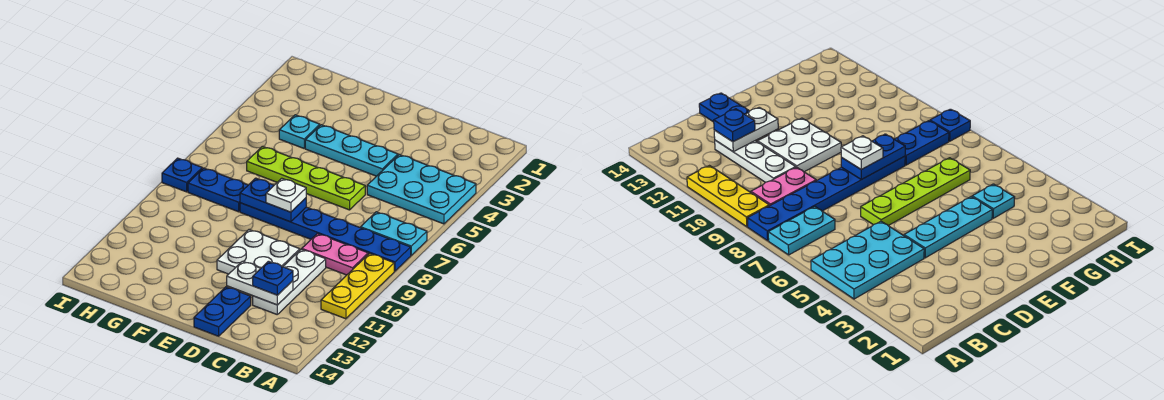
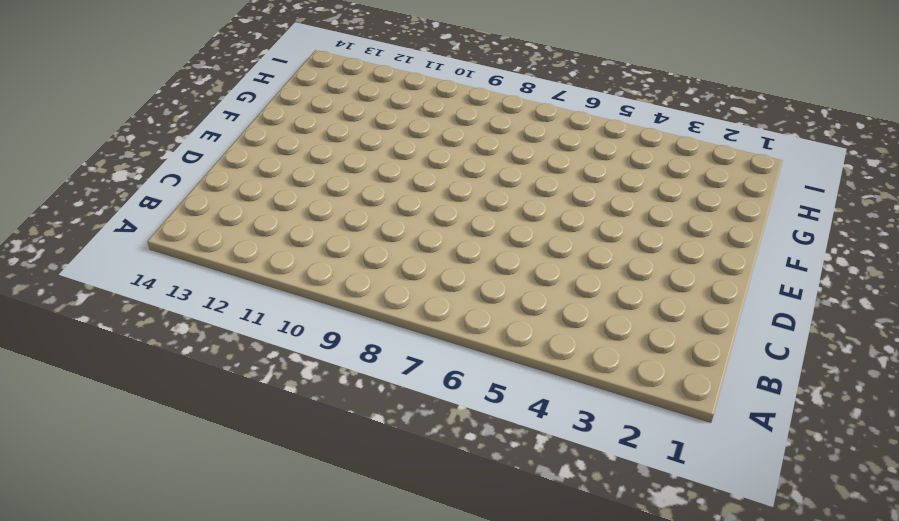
none -> cyan 2x3 plate [367,155,476,224]
none -> cyan 1x2 plate [361,212,427,255]
none -> blue 1x6 plate [240,203,411,271]

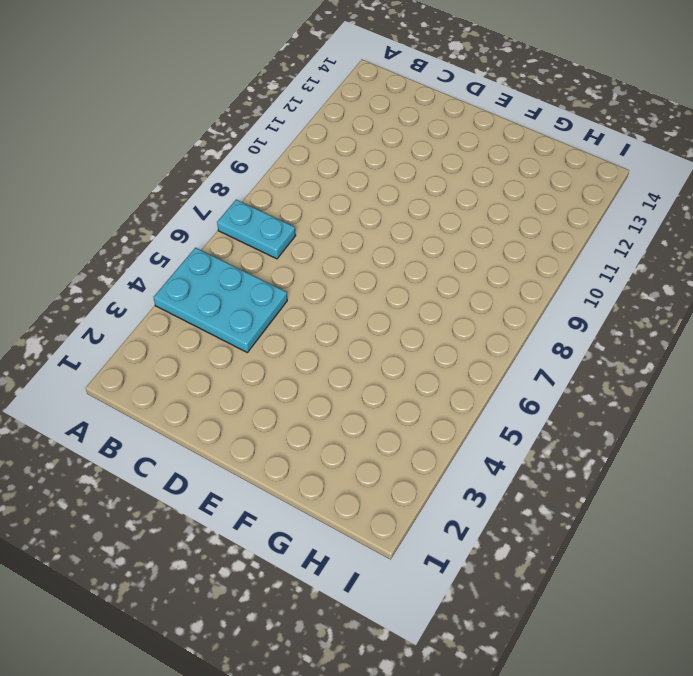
none -> blue 1x6 plate [240,203,411,271]
none -> yellow 1x3 plate [321,253,394,319]
none -> pink 1x2 plate [302,234,368,275]

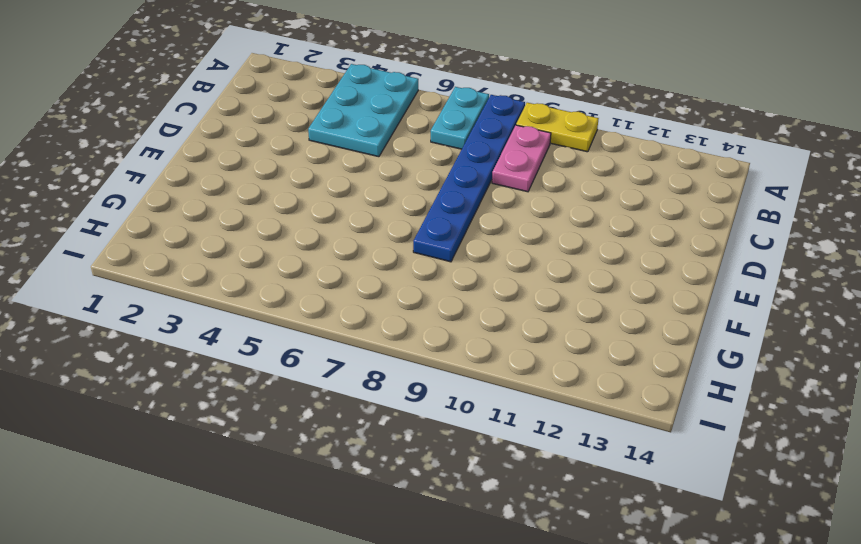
yellow 1x2 plate [516,103,599,152] -> yellow 1x3 plate [321,253,394,319]
none -> white 1x3 plate [253,249,326,314]
none -> cyan 1x3 plate [305,125,398,176]
none -> lime 1x4 plate [247,146,365,210]

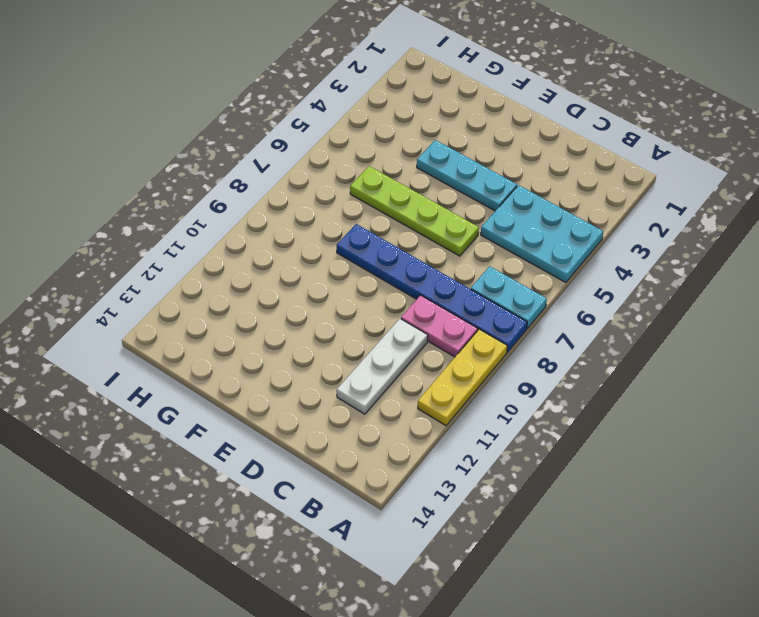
none -> white 2x2 plate [217,230,300,274]
none -> blue 1x2 plate [194,287,251,336]
none -> cyan 1x1 plate [279,115,320,148]

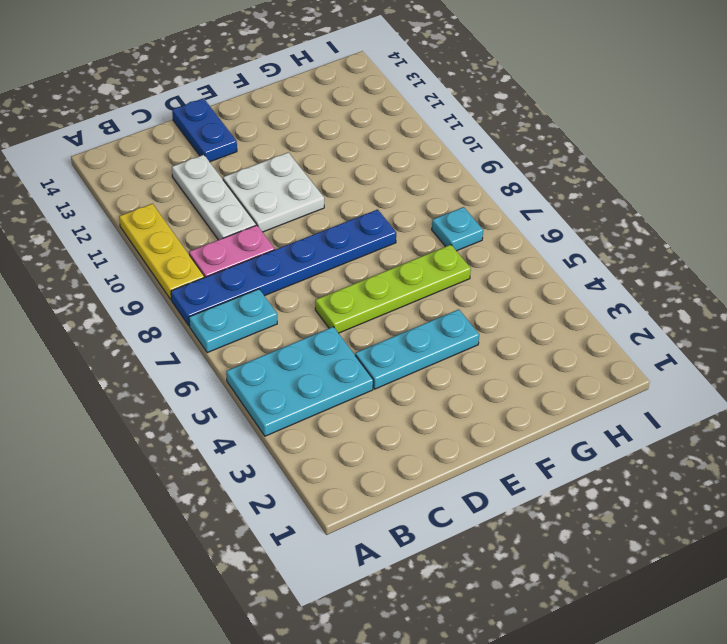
cyan 1x1 plate [432,207,483,251] -> cyan 1x1 plate moved to [279,115,320,148]
none -> blue 1x2 plate [188,168,248,212]
none -> blue 1x1 plate [162,158,202,192]
none -> white 1x2 plate [227,261,293,305]

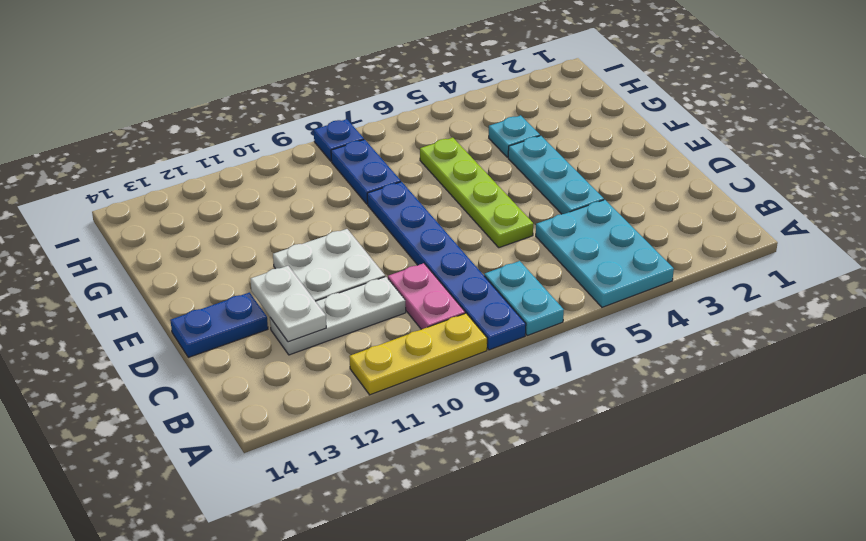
none -> blue 1x2 plate [240,178,306,222]
none -> blue 1x1 plate [253,261,293,295]
none -> white 1x1 plate [266,178,306,212]

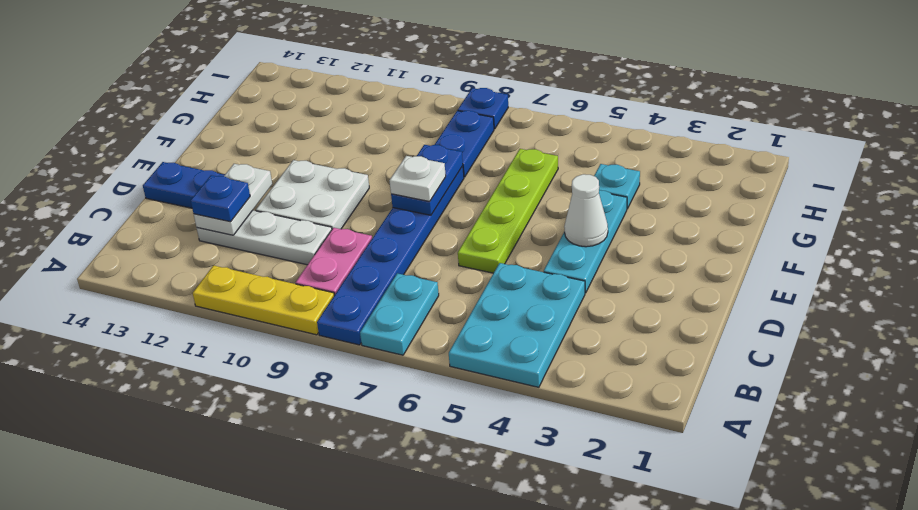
white 1x1 cone [564,174,608,247] -> none

